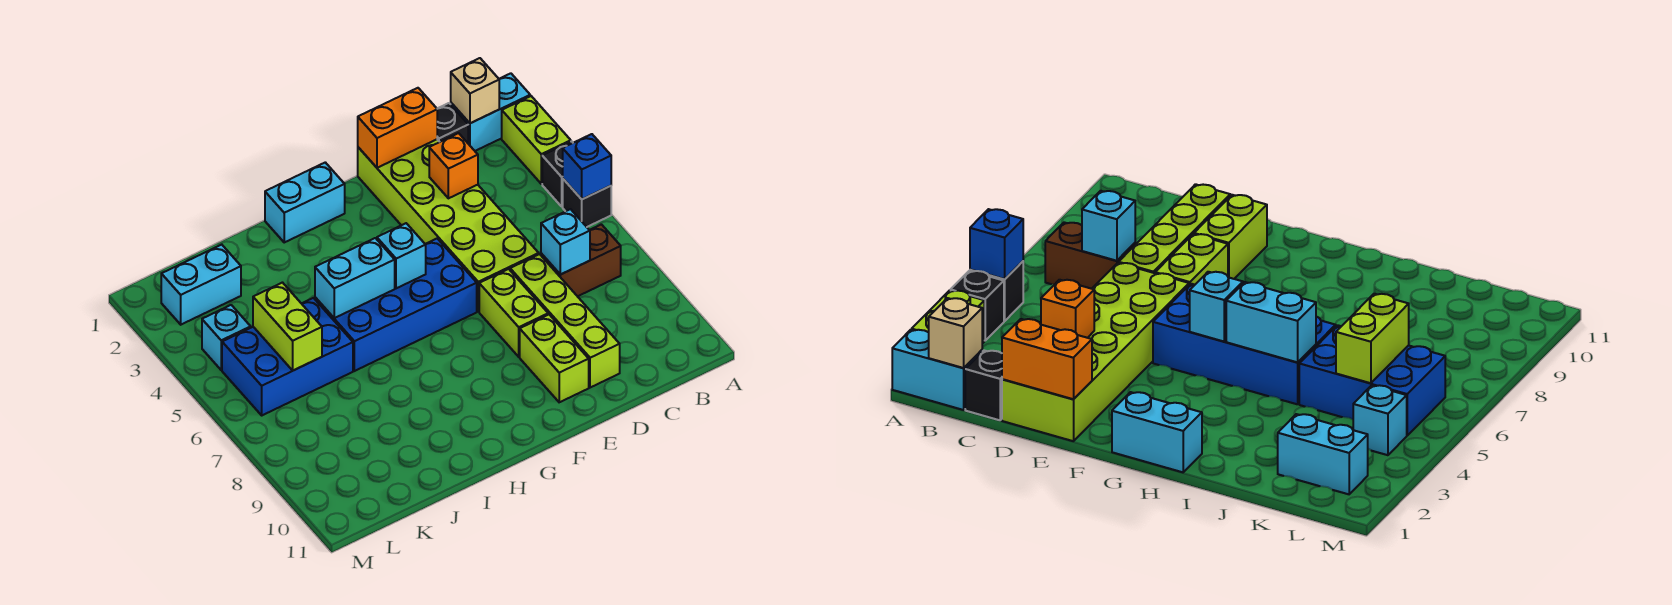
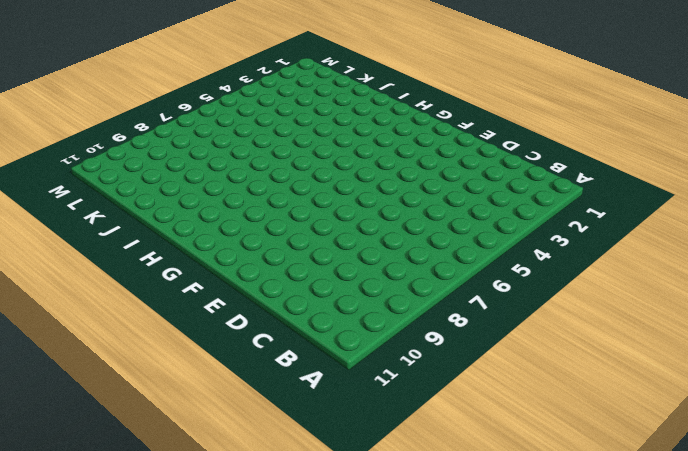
none -> cyan 1x2 brick [451,73,530,151]
none -> lime 1x2 brick [502,96,571,184]
none -> black 1x1 brick [542,141,573,206]

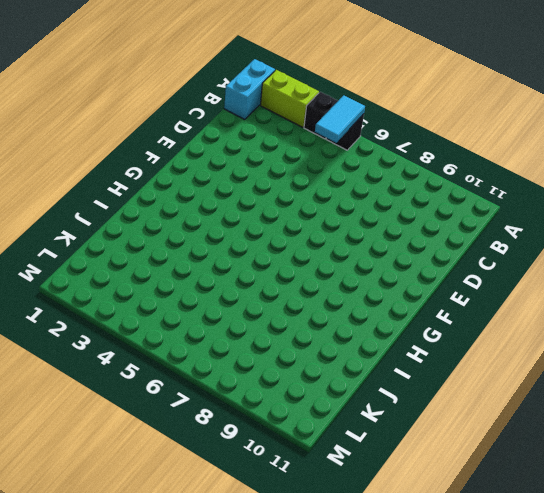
cyan 1x2 tile [315,95,365,143] -> blue 1x1 brick [563,134,611,199]
none -> brown 1x2 brick [541,224,621,296]
none -> black 1x1 brick [437,103,468,143]
none -> lime 2x6 brick [358,139,539,311]

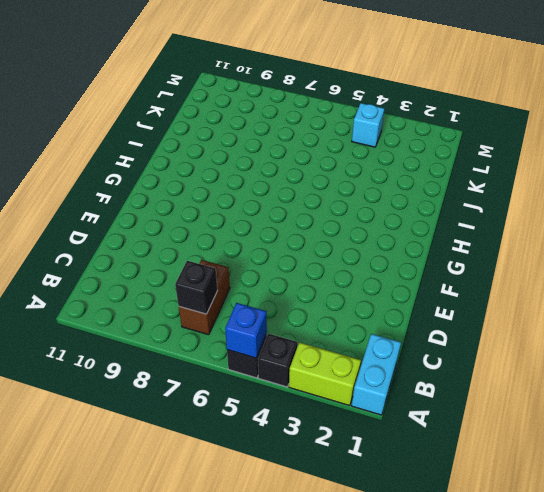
black 1x1 brick [175,261,218,314] -> black 1x1 brick moved to [437,103,468,143]
none -> lime 2x6 brick [358,139,539,311]
none -> lime 1x4 brick [510,254,620,388]
none -> lime 1x2 brick [479,269,548,357]

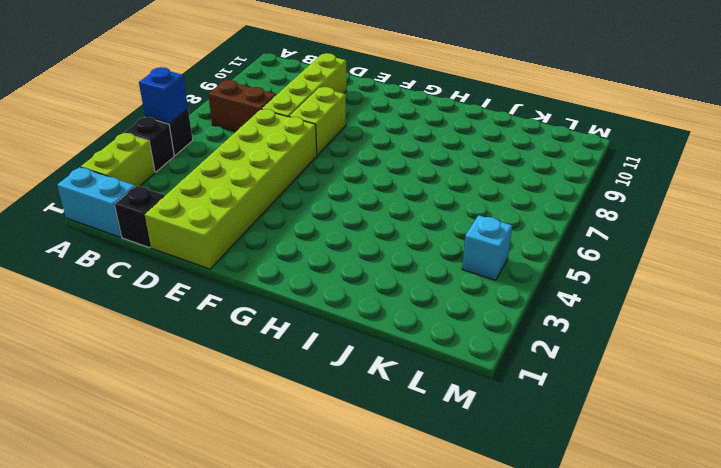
none -> lime 1x2 brick [520,314,589,402]
none -> blue 2x4 brick [315,239,477,371]
none -> cyan 1x2 brick [265,162,345,242]

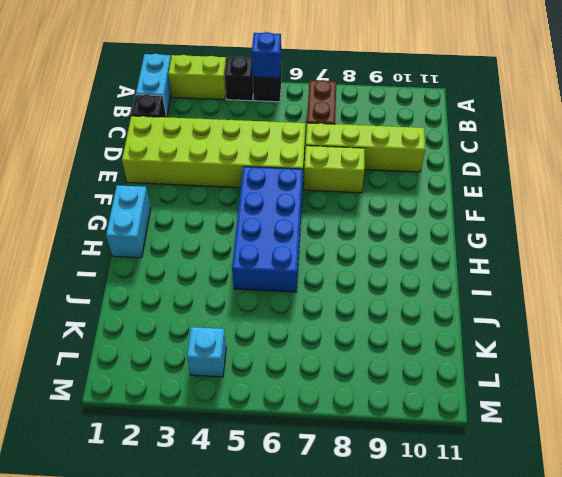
none -> lime 1x2 brick [520,314,589,402]
none -> blue 2x3 brick [222,298,353,415]
none -> cyan 1x2 brick [161,245,241,325]

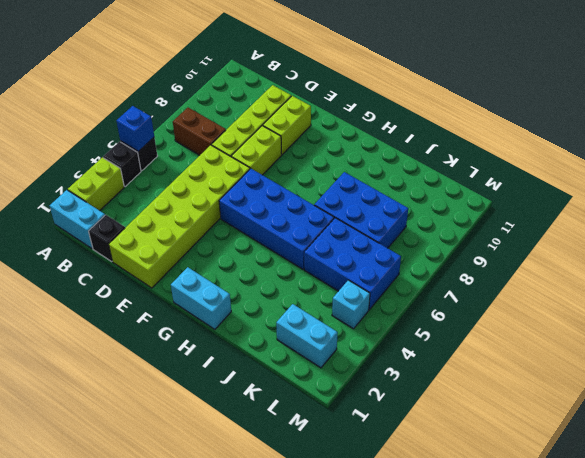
blue 2x3 brick [314,172,408,248] -> none
none -> tan 1x1 brick [451,58,499,123]
none -> cyan 1x1 brick [541,209,590,275]
none -> orange 1x2 brick [358,88,437,168]

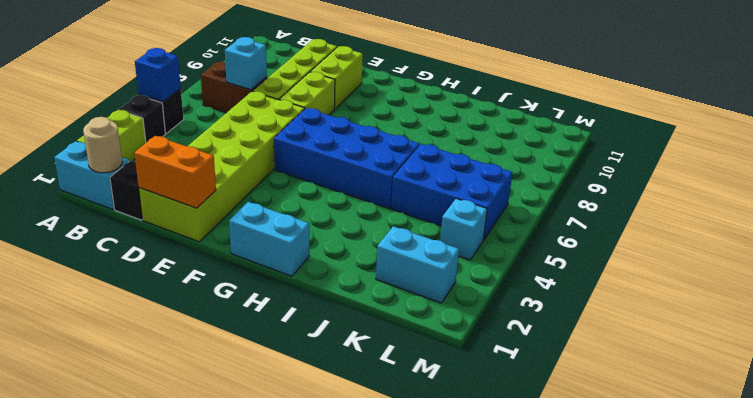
tan 1x1 round brick [83,117,122,173] -> tan 1x1 brick [451,58,499,123]
none -> orange 1x1 brick [429,133,478,198]
none -> cyan 1x1 brick [377,223,426,288]
none -> cyan 1x2 brick [315,238,395,318]

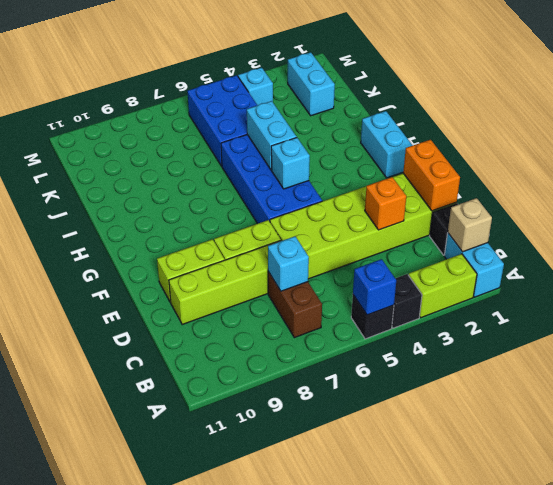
none -> lime 1x2 brick [253,283,322,370]

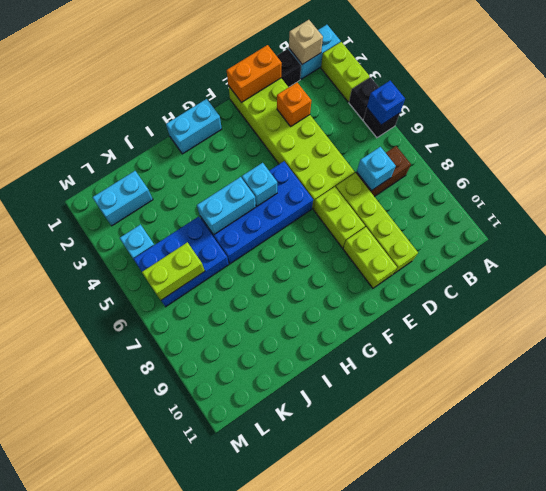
lime 1x2 brick [142,242,205,300] -> lime 1x2 brick turned to [253,283,322,370]

